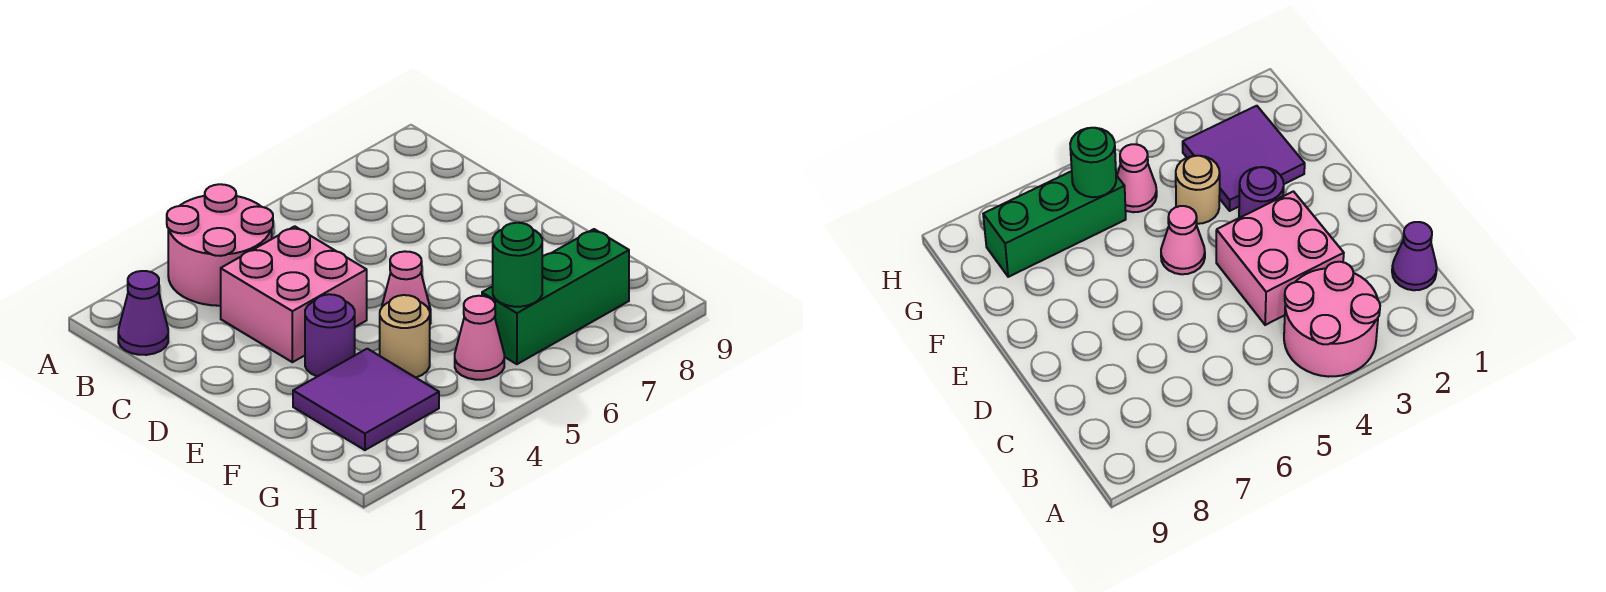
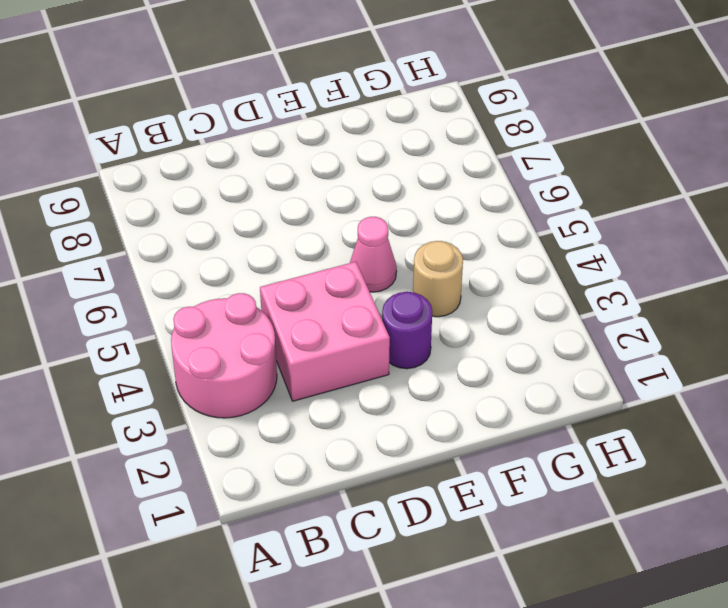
none -> purple 1x1 cone [118,271,168,355]
none -> purple 2x2 tile [293,349,439,450]

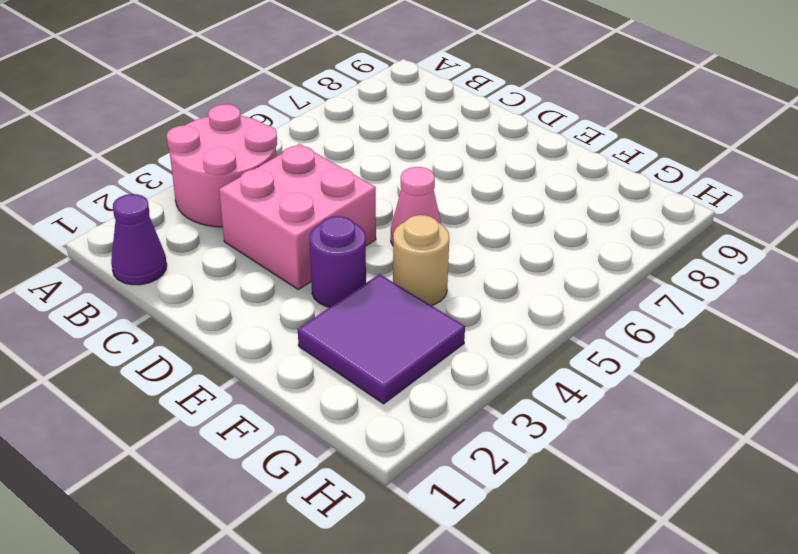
none -> pink 1x1 cone [455,296,504,380]
none -> green 1x3 brick [482,229,629,364]

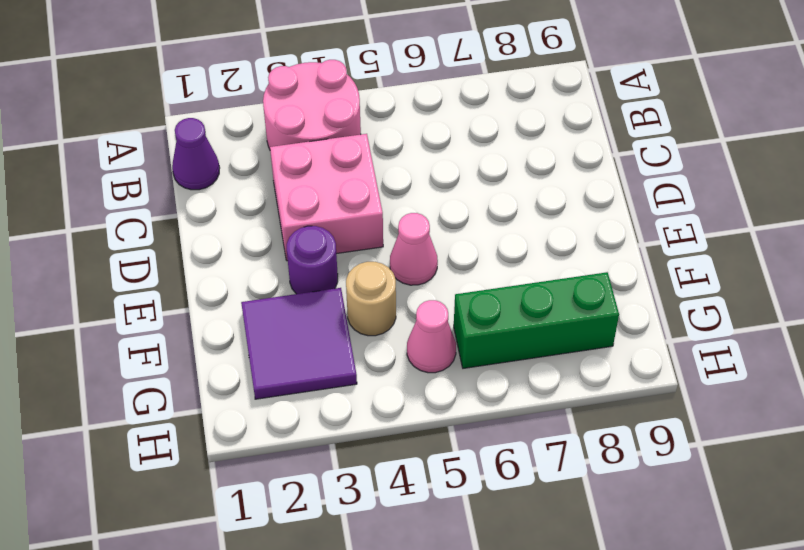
none -> green 1x1 round brick [493,223,542,307]

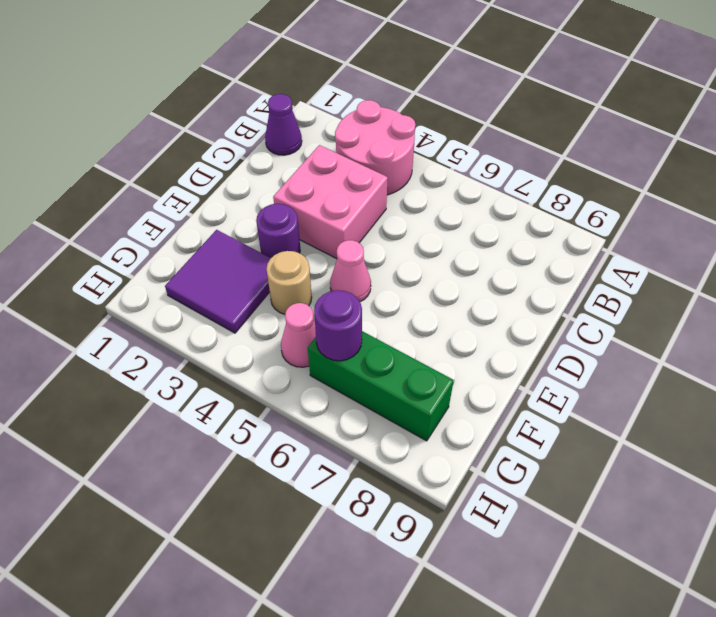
purple 1x1 round brick [314,290,362,361] -> green 1x1 round brick [493,223,542,307]

